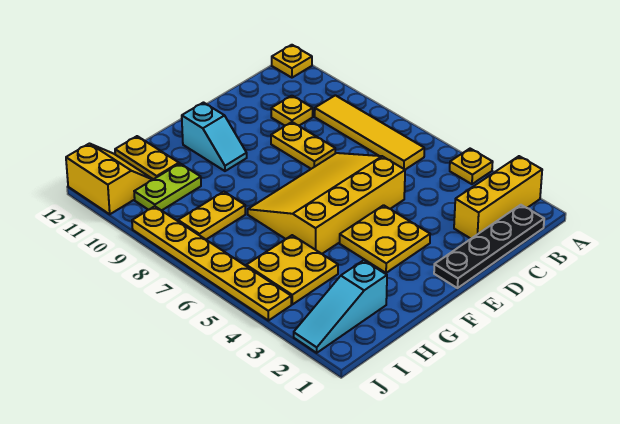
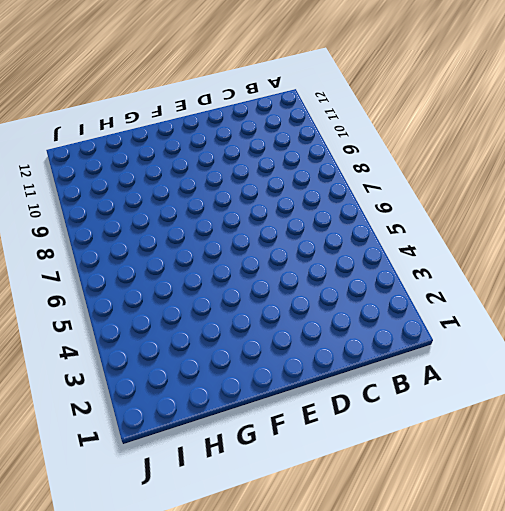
none -> yellow 1x3 brick [454,156,542,239]
none -> yellow 1x1 plate [450,149,493,184]
none -> yellow 1x1 plate [272,45,312,78]

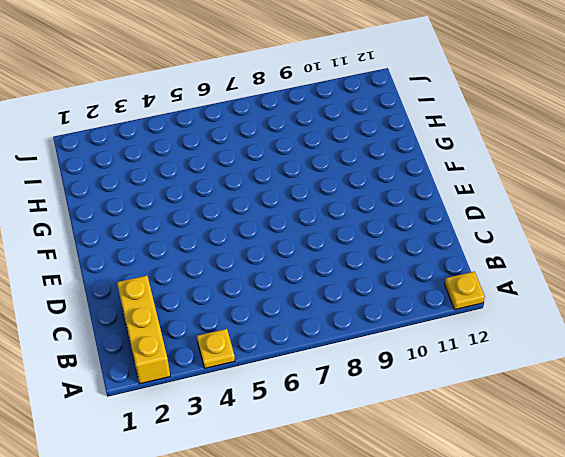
none -> black 1x4 plate [434,205,544,288]
none -> yellow 1x4 tile [315,95,424,170]
none -> yellow 1x1 plate [271,96,313,126]

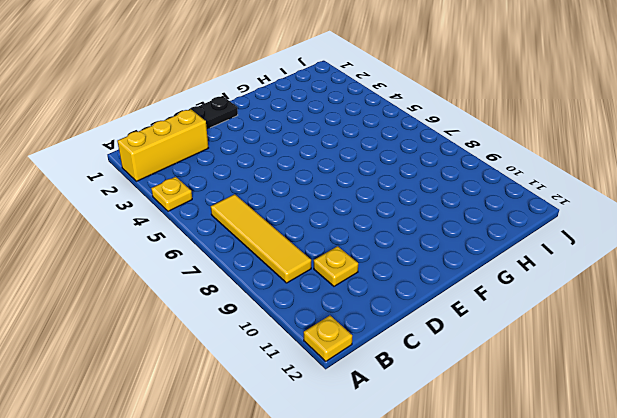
none -> yellow 3x4 slope [248,153,405,254]
none -> yellow 1x2 plate [271,122,335,169]
none -> yellow 2x2 plate [340,205,430,273]

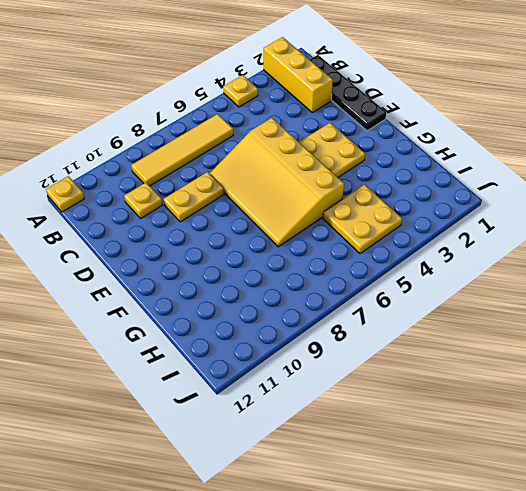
none -> cyan 1x2 slope [182,103,247,171]
none -> cyan 1x3 slope [294,260,387,353]
none -> yellow 1x2 plate [178,192,245,240]

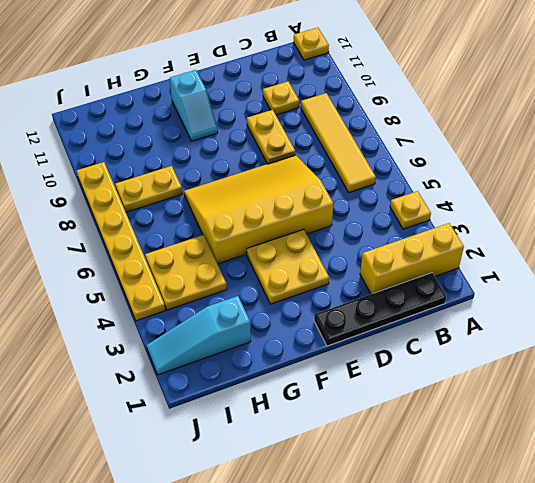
none -> lime 1x2 plate [134,164,201,211]
none -> yellow 1x2 plate [115,136,179,179]
none -> yellow 2x2 slope [66,144,153,214]

